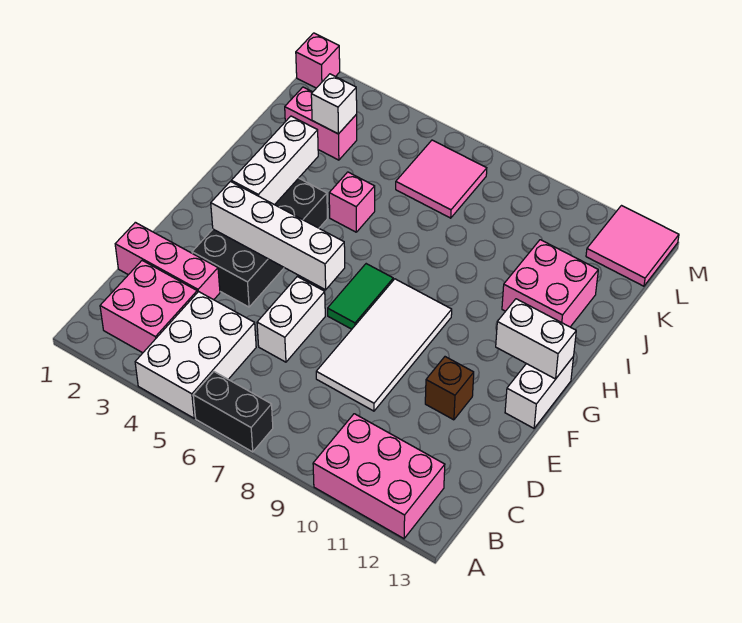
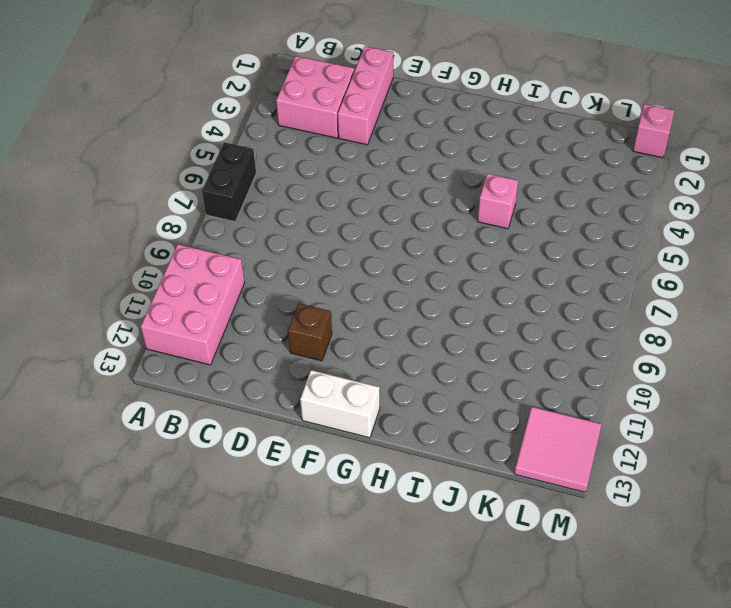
none -> white 2x3 brick [135,291,256,418]
none -> white 1x2 brick [257,277,325,362]
none -> white 2x4 tile [316,279,452,411]

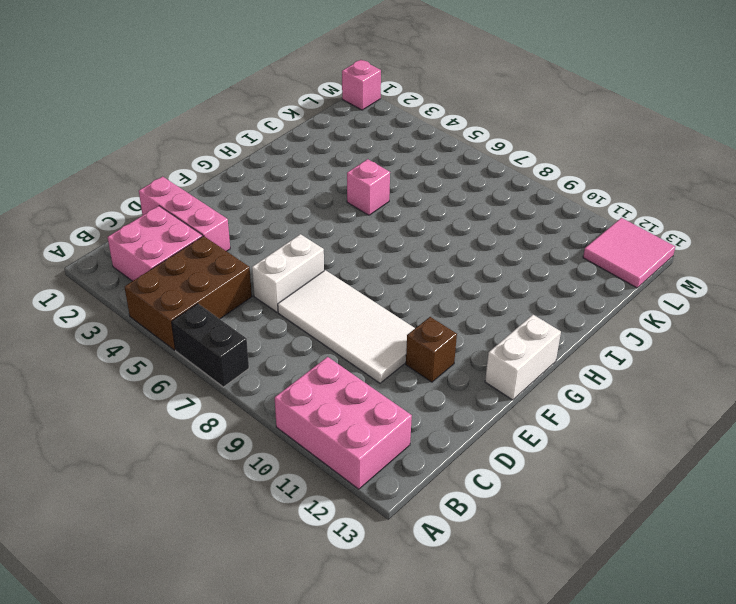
brown 2x3 brick [125,236,252,350] -> white 2x3 brick [135,291,256,418]
white 2x4 tile [278,270,415,383] -> white 2x4 tile turned to [316,279,452,411]
none -> black 2x4 brick [192,178,327,307]
none -> green 1x2 tile [328,264,393,329]
none -> pink 2x2 brick [502,240,598,327]

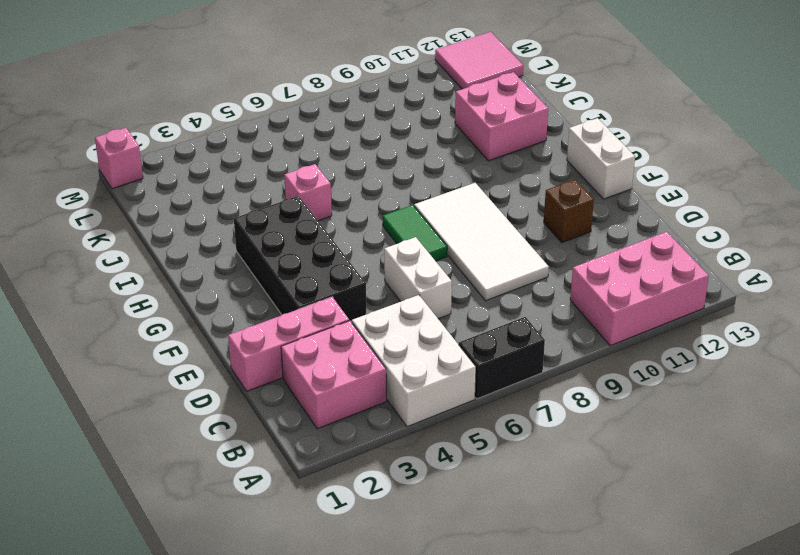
none -> pink 1x2 brick [285,87,357,160]
none -> pink 2x2 tile [396,140,487,218]
none -> white 1x4 brick [211,182,345,290]

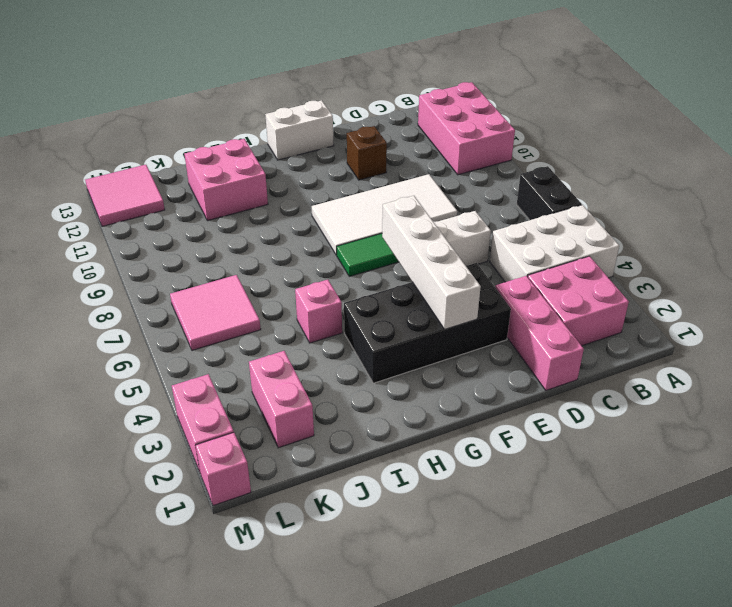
pink 1x2 brick [172,374,234,472] -> none
none -> white 1x3 brick [231,116,318,205]
none -> white 1x2 brick [496,299,576,379]
none -> white 1x1 brick [311,74,357,134]

